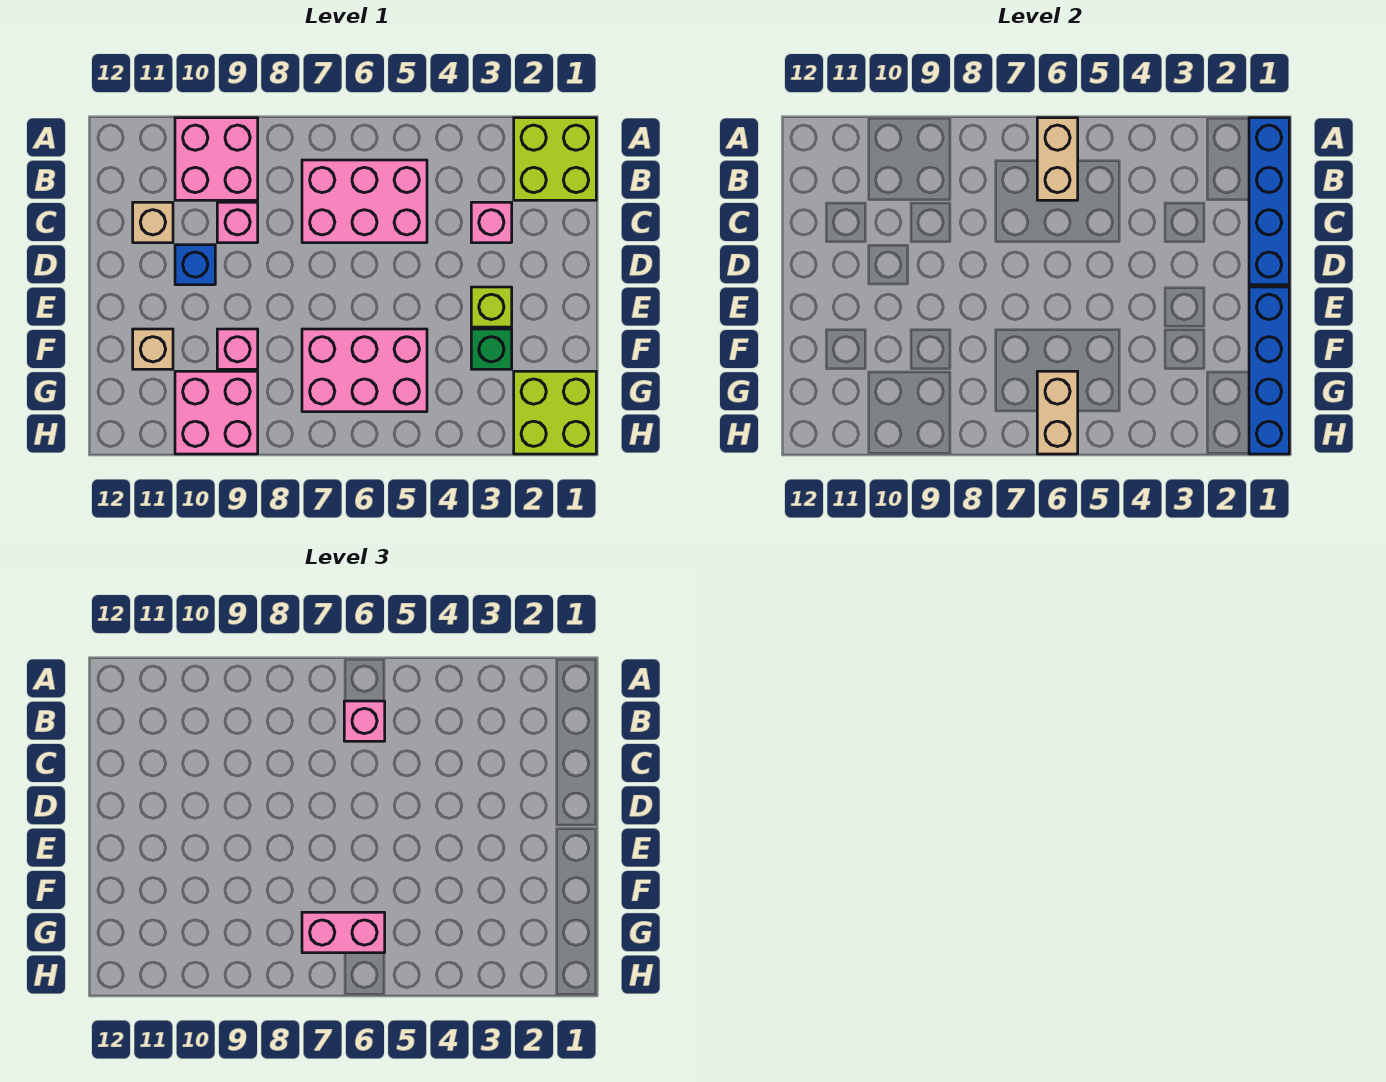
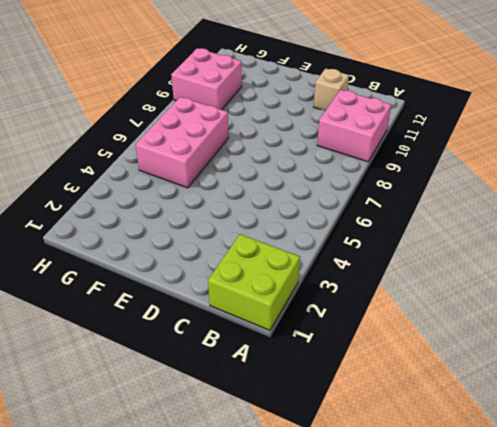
none -> pink 2x3 brick [302,160,427,243]
none -> pink 1x1 brick [471,202,512,243]
none -> pink 1x1 brick [217,202,258,243]

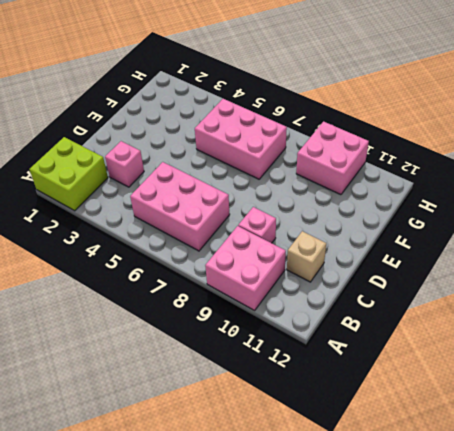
none -> blue 1x1 brick [175,245,215,285]
none -> lime 1x1 brick [471,287,512,327]
none -> green 1x1 brick [471,329,512,369]

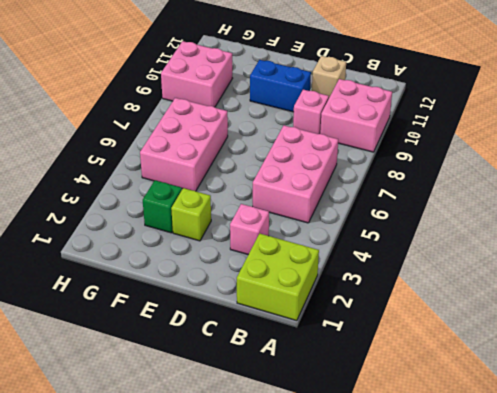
blue 1x2 brick [250,60,311,112] -> blue 1x1 brick [175,245,215,285]
none -> pink 1x1 brick [217,329,258,369]
none -> tan 1x1 brick [133,329,173,369]
none -> lime 2x2 brick [514,371,596,454]

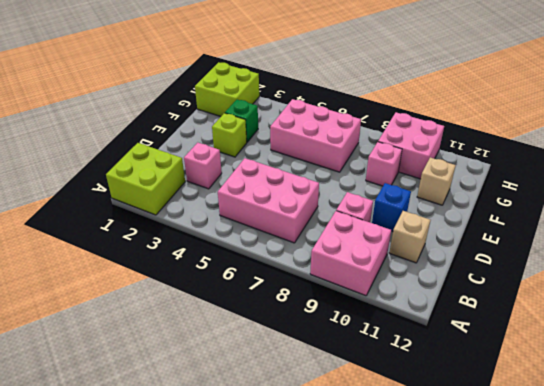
none -> blue 1x4 brick [1249,118,1289,285]
none -> tan 1x2 brick [1037,118,1078,200]
none -> blue 1x4 brick [1249,287,1289,454]

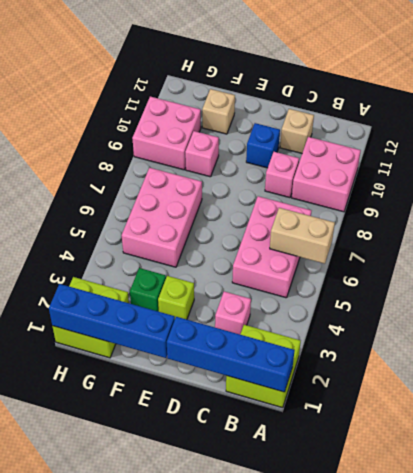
none -> tan 1x2 brick [1037,371,1078,454]
none -> pink 1x1 brick [344,701,385,741]
none -> pink 1x2 brick [302,912,385,953]

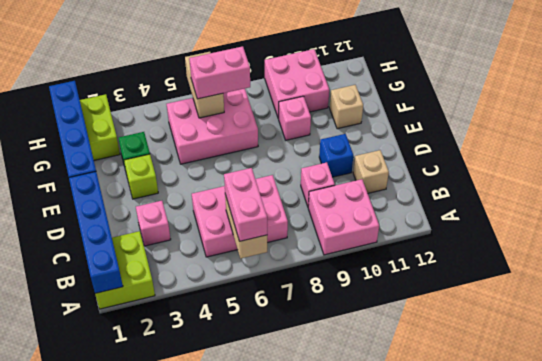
pink 1x2 brick [224,168,267,241] -> pink 1x1 brick [344,701,385,741]

